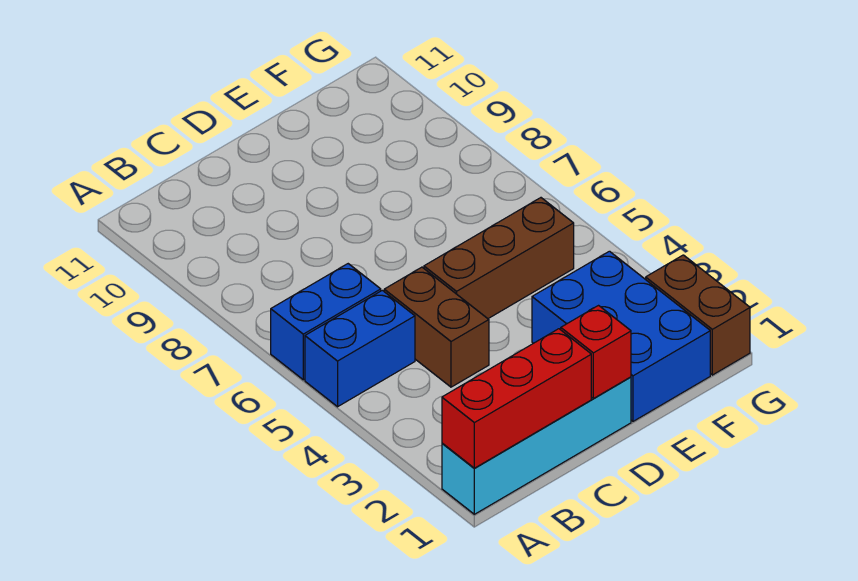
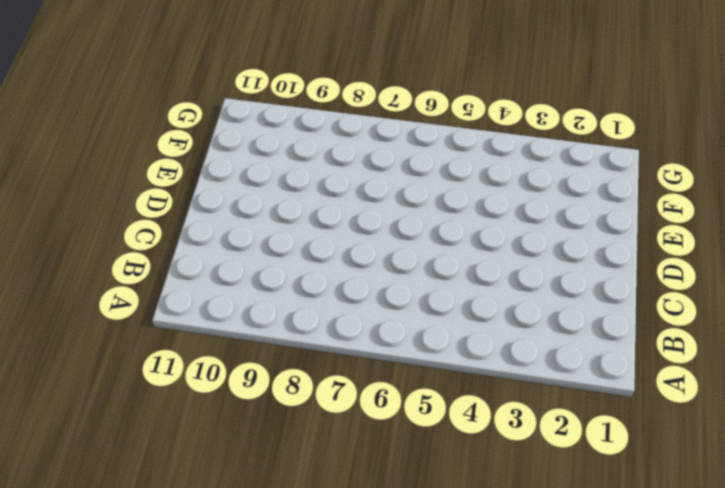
none -> cyan 1x4 brick [442,377,631,514]
none -> blue 1x2 brick [305,290,415,407]

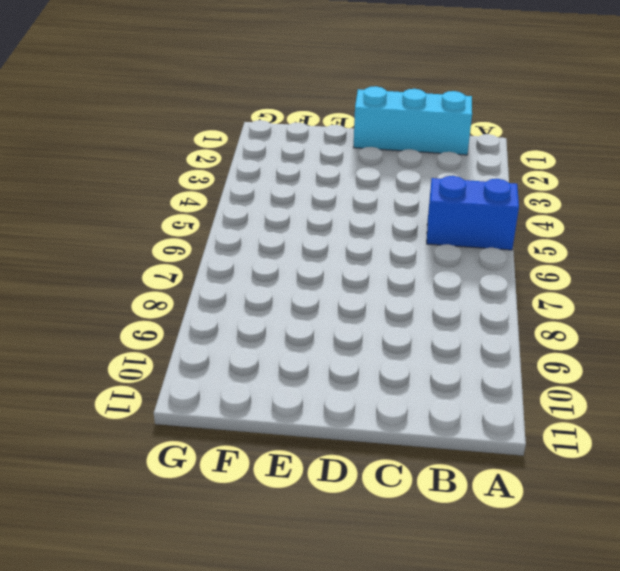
cyan 1x3 brick [354,86,472,155] -> cyan 1x4 brick [442,377,631,514]
none -> blue 1x2 brick [271,264,381,380]
none -> brown 1x2 brick [384,267,489,387]

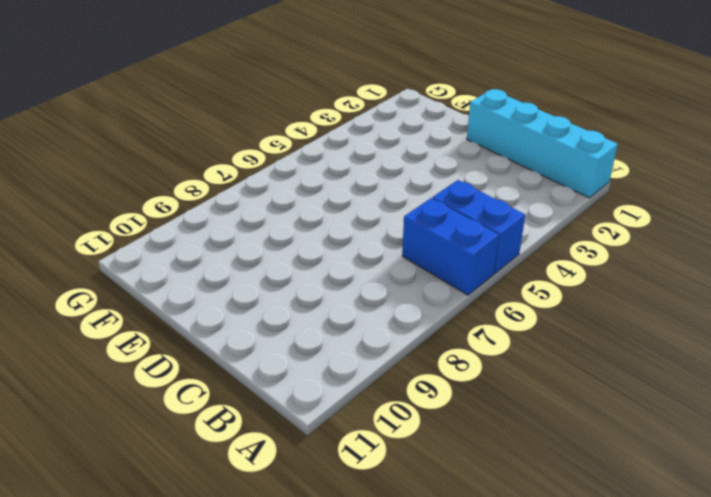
none -> brown 1x2 brick [384,267,489,387]
none -> brown 1x3 brick [424,198,574,319]

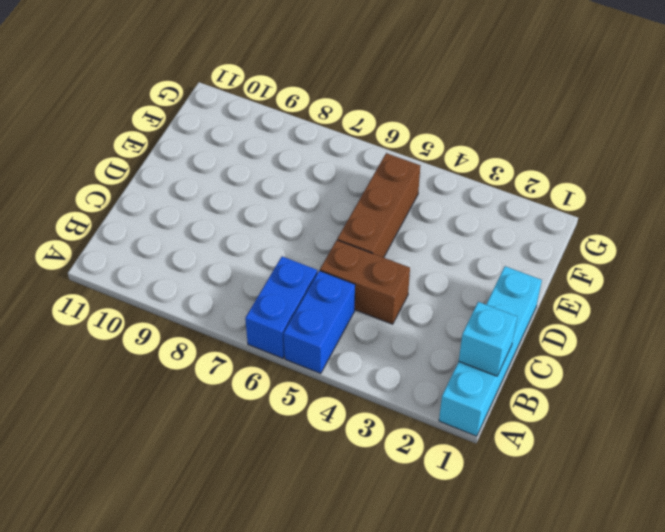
cyan 1x1 brick [459,302,517,376] -> red 1x3 brick [442,329,591,468]
none -> blue 2x3 brick [532,251,710,421]
none -> brown 1x2 brick [646,255,750,375]

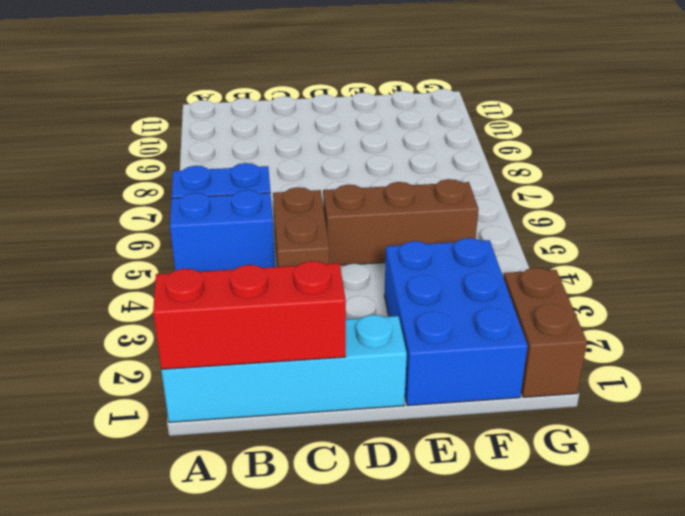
none -> red 1x1 brick [561,306,631,398]

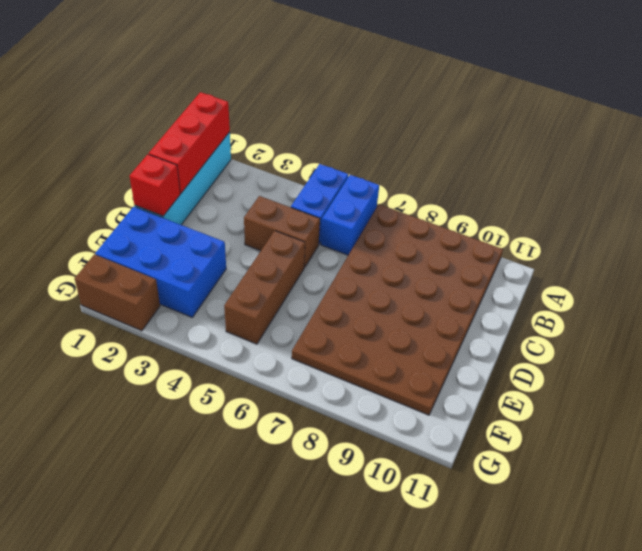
brown 4x6 plate [292,204,503,415] -> none

